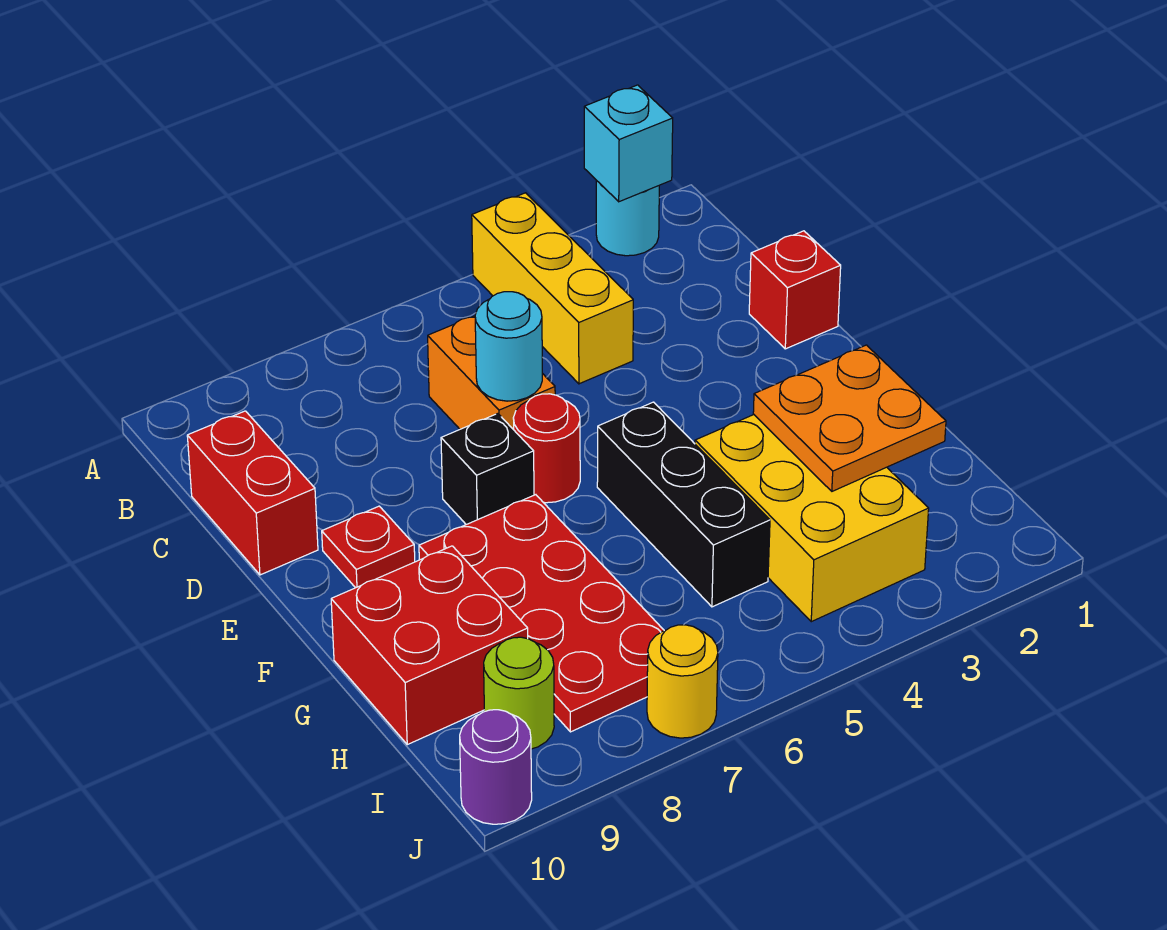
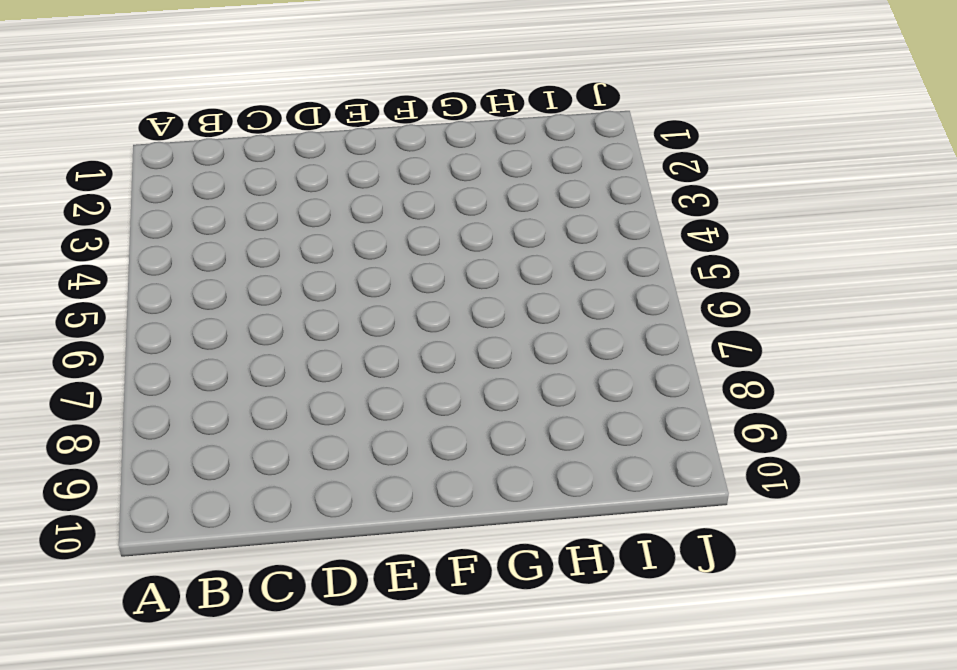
none -> cyan 1x1 round brick [596,180,659,256]
none -> yellow 1x3 brick [472,193,633,384]
none -> orange 1x2 brick [428,316,555,430]

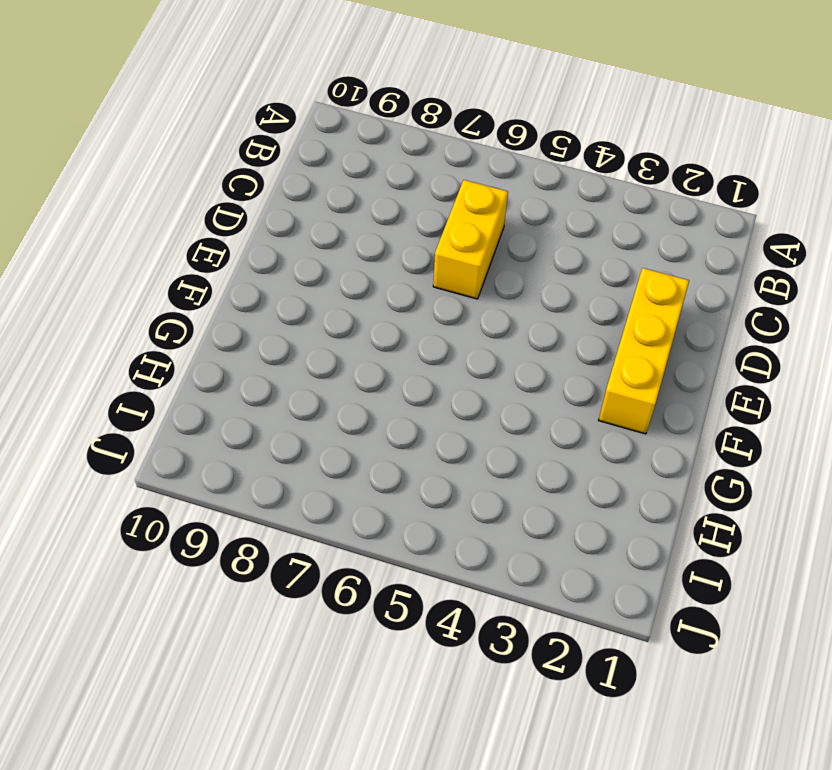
yellow 1x2 brick [433,180,508,299] -> orange 1x2 brick [428,316,555,430]
yellow 1x3 brick [599,268,689,434] -> yellow 1x3 brick moved to [472,193,633,384]
none -> cyan 1x1 round brick [596,180,659,256]
none -> red 1x2 brick [187,411,318,575]
none -> red 1x1 brick [749,231,841,349]

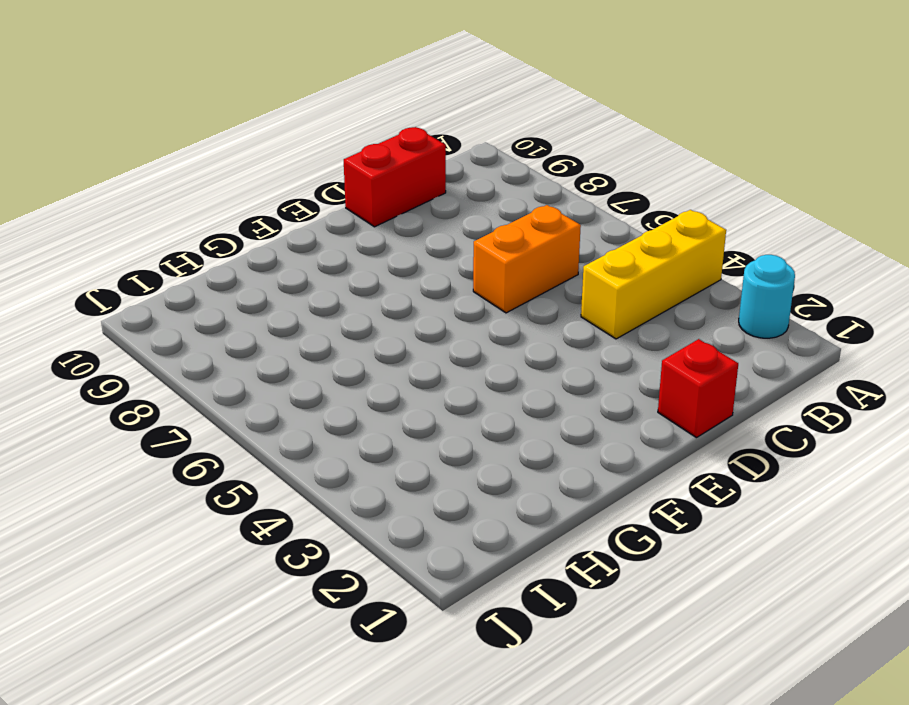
none -> red 1x1 round brick [513,394,580,503]
none -> black 1x1 brick [441,414,534,525]
none -> red 1x1 plate [322,506,415,588]

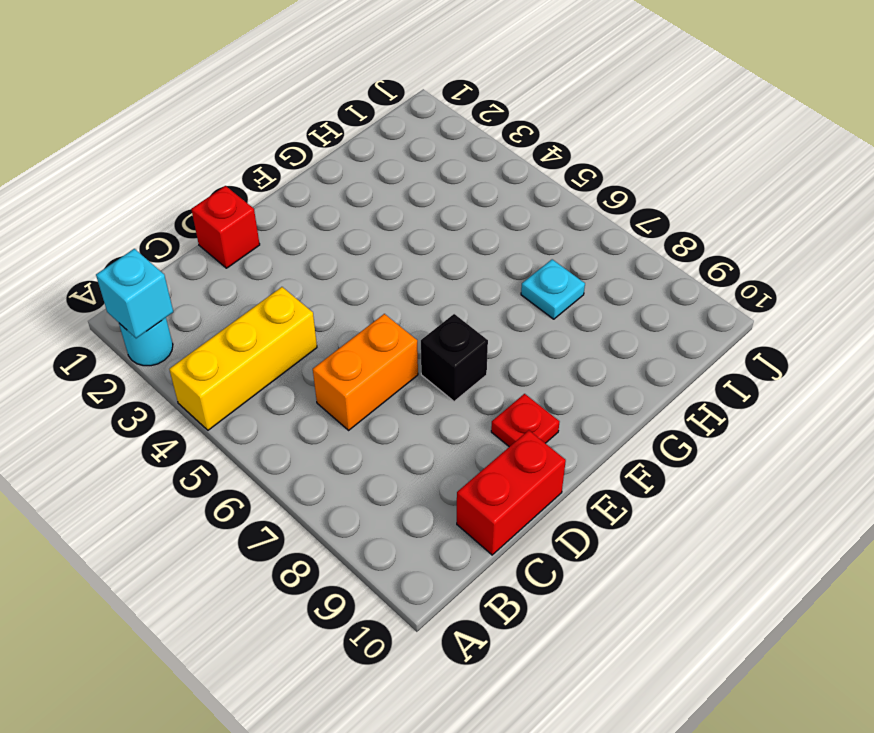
cyan 1x1 plate [521,259,585,319] -> red 2x4 plate [419,495,664,732]
none -> red 1x1 round brick [513,394,580,503]
none -> black 1x3 brick [597,402,770,607]
none -> yellow 2x3 brick [695,415,929,622]

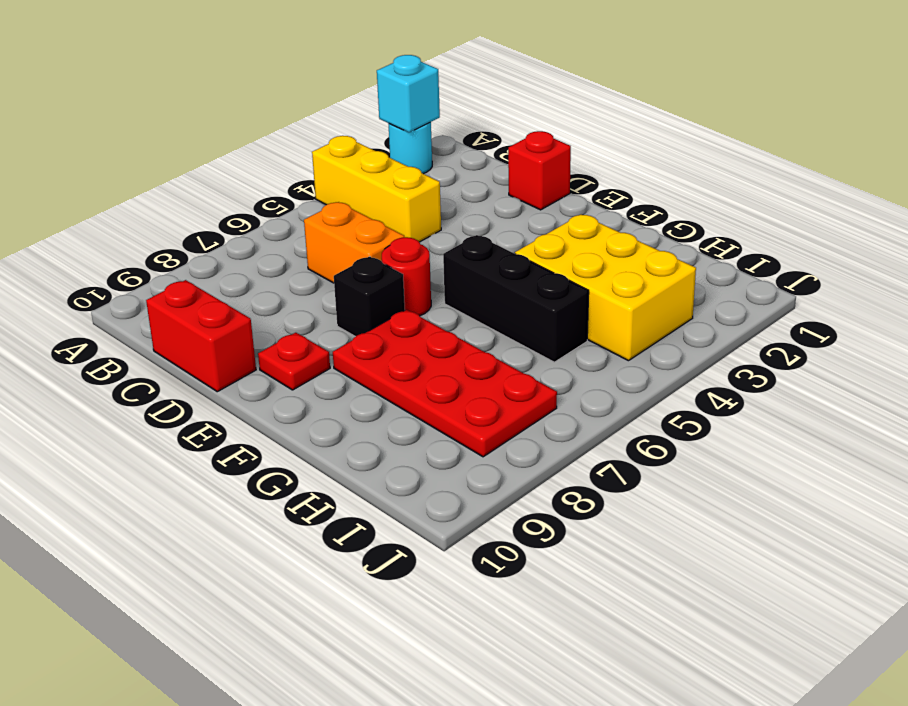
none -> red 2x2 brick [331,546,528,745]
none -> lime 1x1 round brick [484,637,554,749]
none -> yellow 1x1 round brick [647,625,718,738]

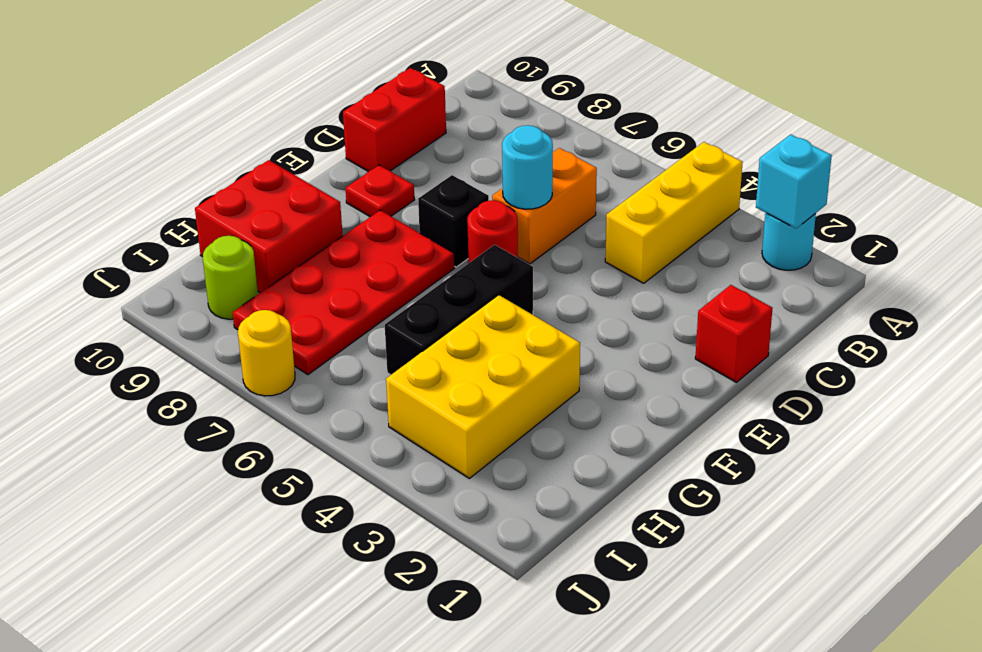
none -> purple 1x1 round brick [460,710,532,824]
none -> orange 2x2 plate [753,345,946,491]

